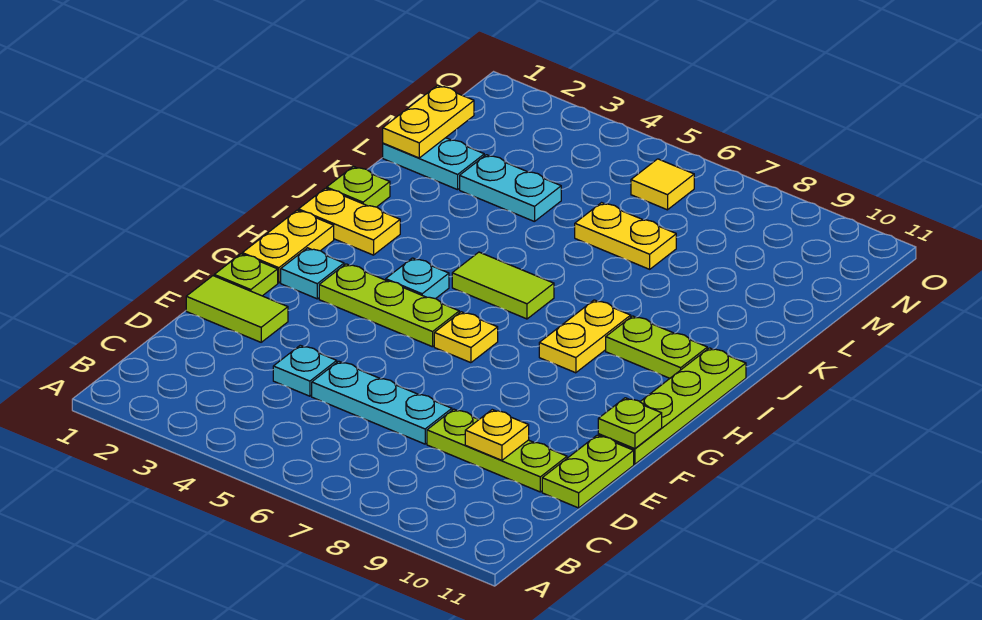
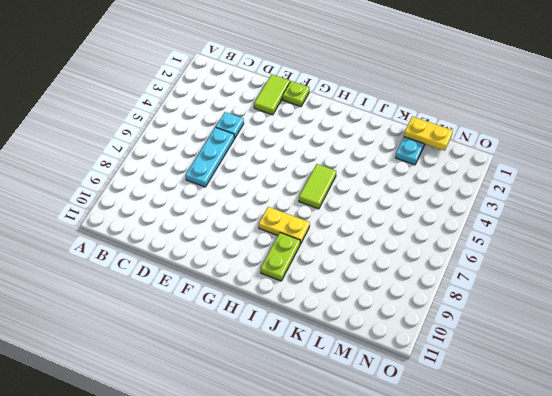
none -> lime 1x3 plate [427,409,567,492]
none -> lime 1x2 plate [542,435,634,508]
none -> lime 1x4 plate [598,348,746,464]

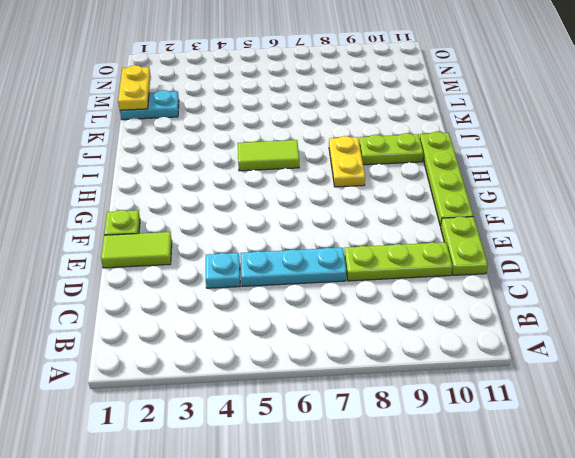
none -> yellow 1x2 plate [242,210,334,283]
none -> cyan 1x1 plate [281,248,344,299]
none -> lime 1x3 plate [319,264,459,347]

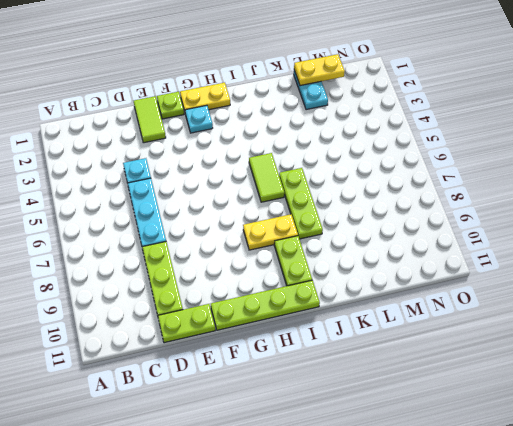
lime 1x3 plate [279,168,323,239] -> lime 1x3 plate moved to [319,264,459,347]
none -> yellow 1x1 plate [434,312,498,363]
none -> cyan 1x1 plate [386,258,449,299]
none -> yellow 1x2 plate [299,188,400,255]

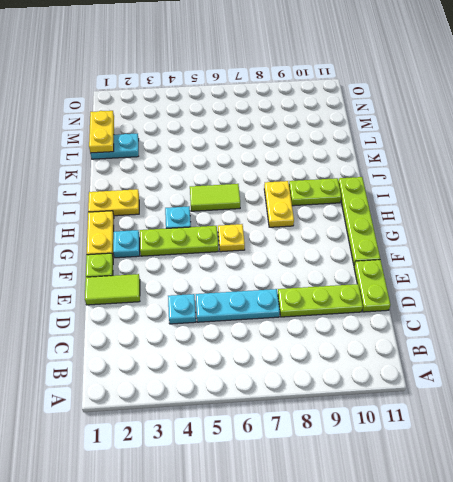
none -> lime 1x1 plate [327,166,390,207]
none -> cyan 1x2 plate [460,155,561,222]
none -> yellow 1x2 plate [575,203,676,269]

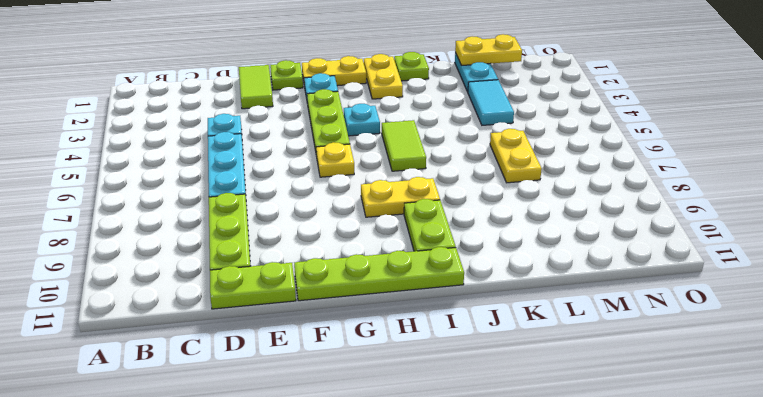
cyan 1x2 tile [468,80,514,125] -> cyan 1x2 plate [460,155,561,222]
none -> yellow 1x1 tile [631,159,694,210]
none -> yellow 1x1 plate [465,410,529,460]
none -> lime 1x1 plate [598,398,662,449]

